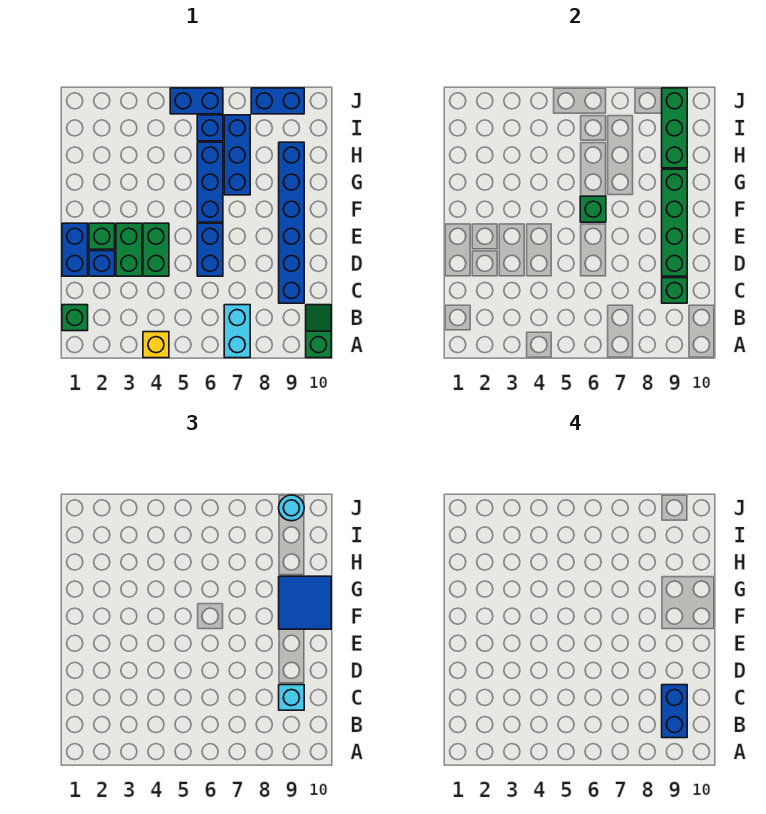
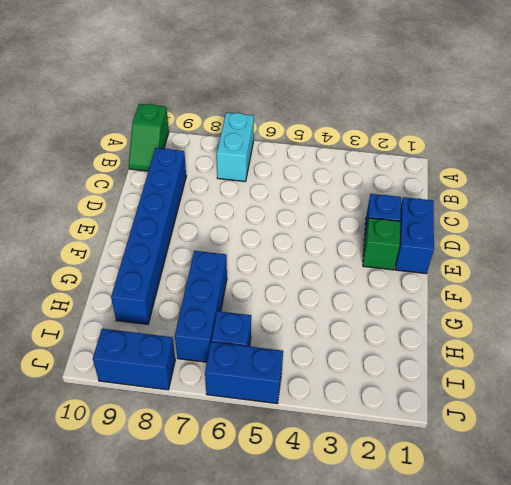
none -> yellow 1x1 brick [143,332,169,358]
none -> green 1x1 brick [62,305,88,331]
none -> green 1x2 brick [116,223,142,276]

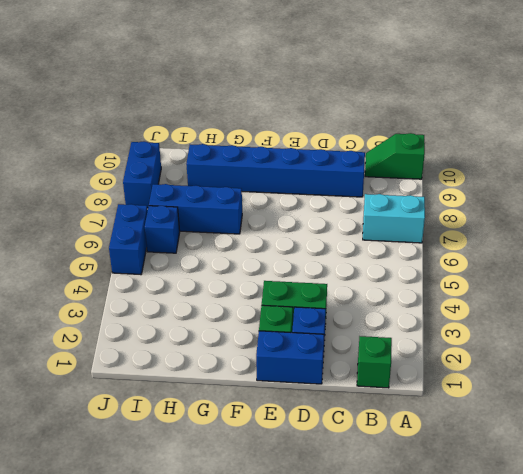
none -> yellow 1x1 brick [143,332,169,358]
none -> green 1x2 brick [143,223,169,276]
none -> blue 1x2 brick [197,223,223,276]

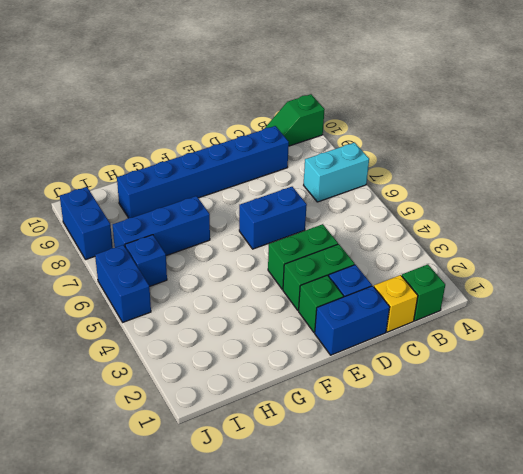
yellow 1x1 brick [374,275,418,332] -> yellow 1x1 brick moved to [143,332,169,358]
none -> blue 1x3 brick [197,142,223,222]
none -> green 1x1 brick [662,278,687,303]
none -> green 1x4 brick [662,169,687,276]

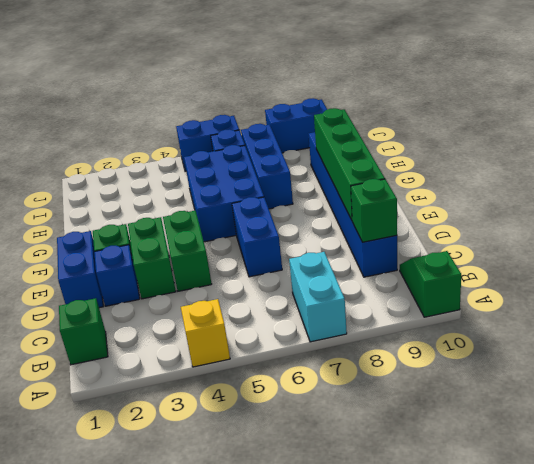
blue 2x3 brick [184,145,264,242] -> blue 1x3 brick [197,142,223,222]
none -> green 1x1 brick [580,196,606,222]
none -> green 1x3 brick [662,88,687,168]
none -> cyan 1x1 brick [279,685,304,710]

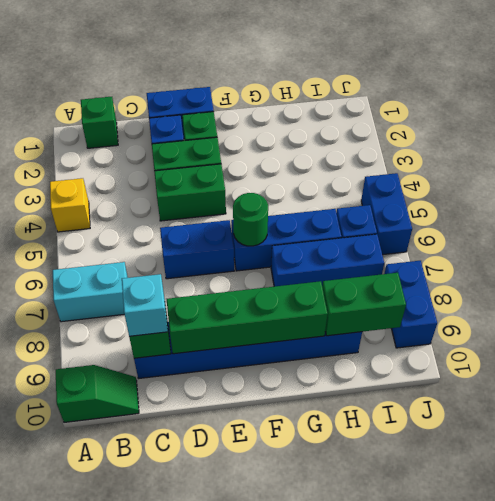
green 1x1 round brick [233,193,268,246] -> green 1x1 brick [580,196,606,222]
green 1x2 brick [322,273,406,336] -> green 1x3 brick [662,88,687,168]
none -> blue 2x2 tile [279,576,331,629]
none -> cyan 1x1 round brick [279,495,304,521]
none -> blue 1x2 brick [662,685,687,738]

